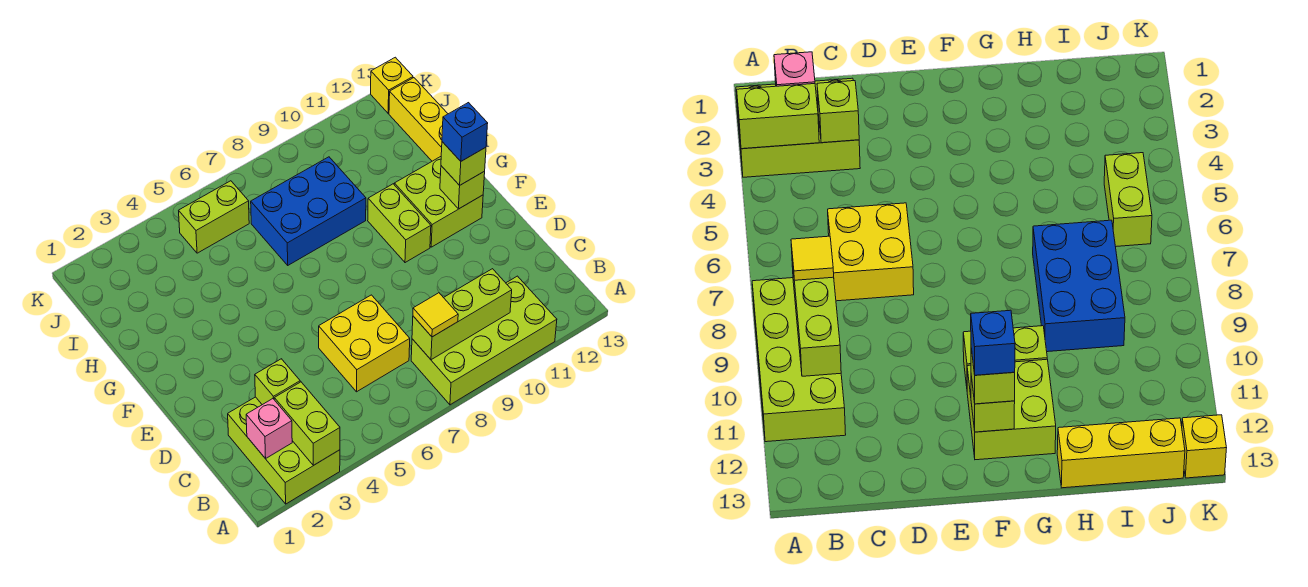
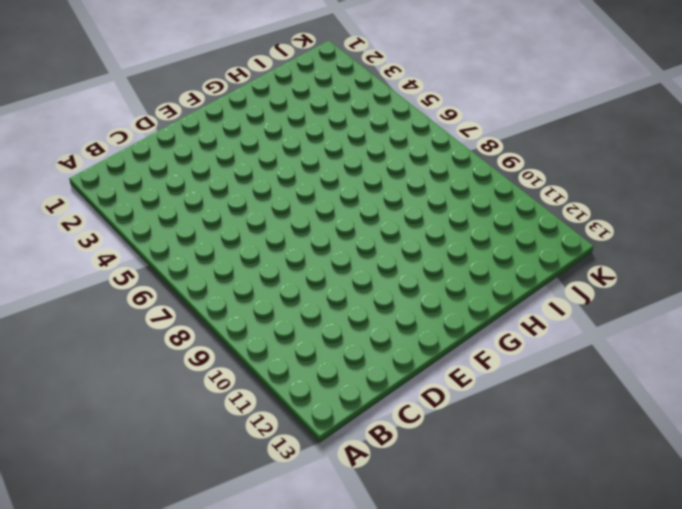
none -> lime 2x3 brick [228,397,340,504]
none -> lime 2x4 brick [411,276,557,405]
none -> yellow 2x2 brick [319,295,410,392]

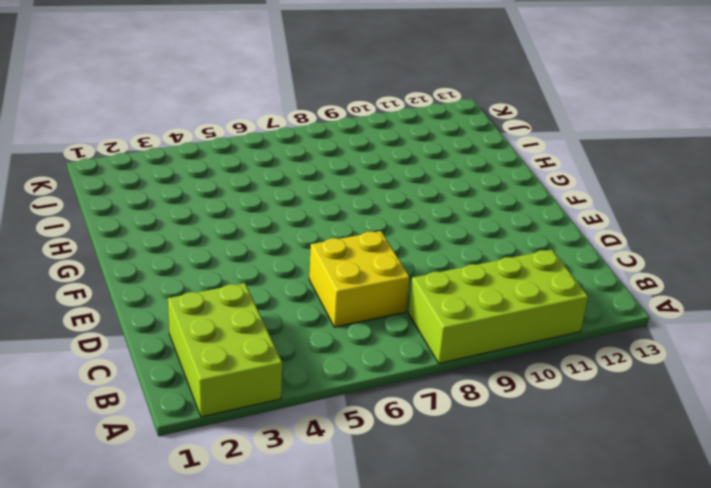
none -> lime 1x2 brick [368,184,431,263]
none -> lime 2x2 brick [394,157,483,247]
none -> blue 2x3 brick [251,157,366,265]

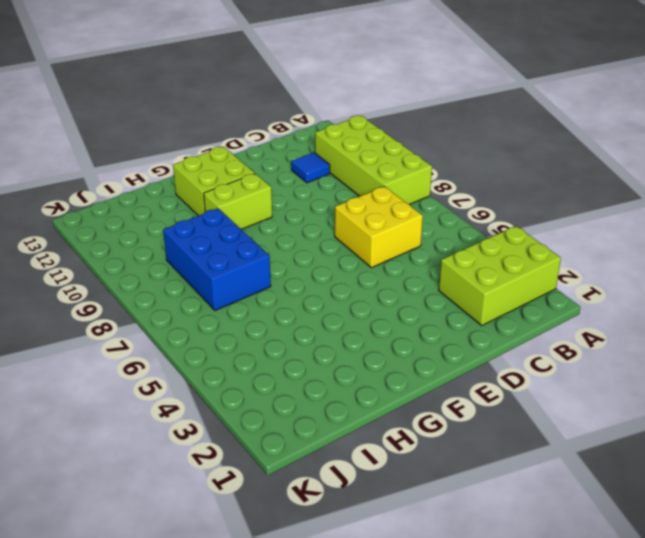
blue 1x1 tile [291,153,330,183] -> none
none -> yellow 1x3 brick [389,78,448,161]
none -> lime 1x2 brick [179,181,249,253]
none -> yellow 1x1 brick [371,57,413,113]

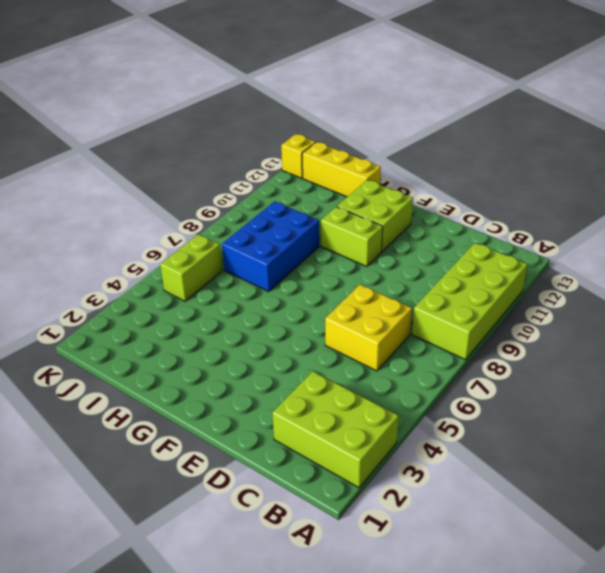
none -> lime 1x2 brick [274,382,340,465]
none -> pink 1x1 brick [246,399,292,459]
none -> lime 1x3 brick [412,269,512,360]

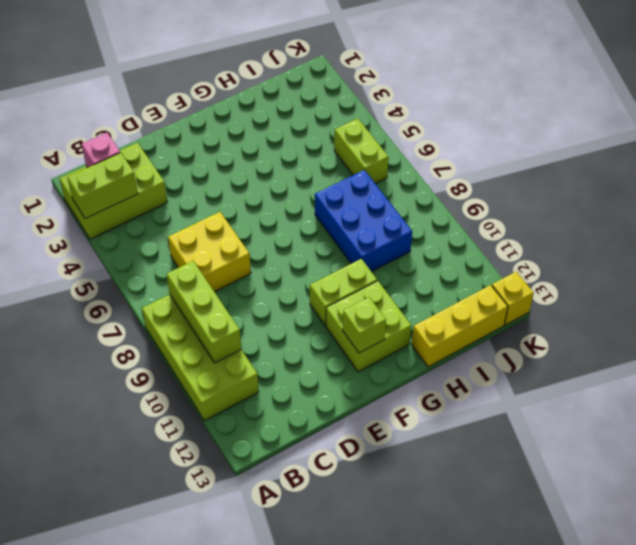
none -> lime 1x1 brick [255,359,300,405]
none -> yellow 1x1 tile [413,293,458,337]
none -> lime 1x1 brick [441,142,486,185]

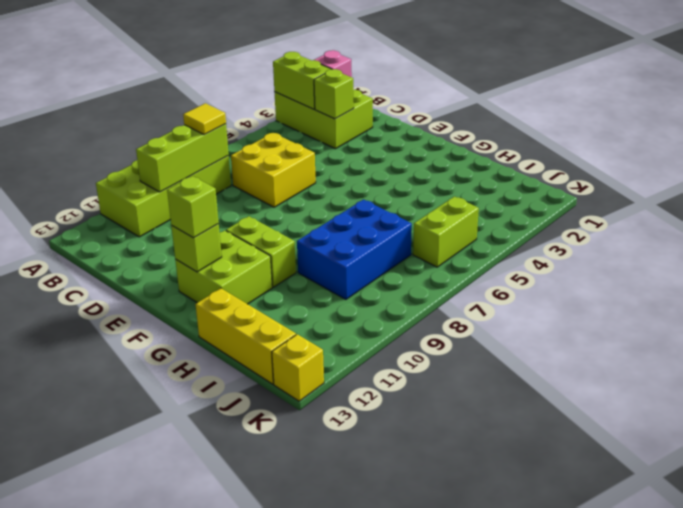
none -> blue 1x1 brick [442,103,488,161]

